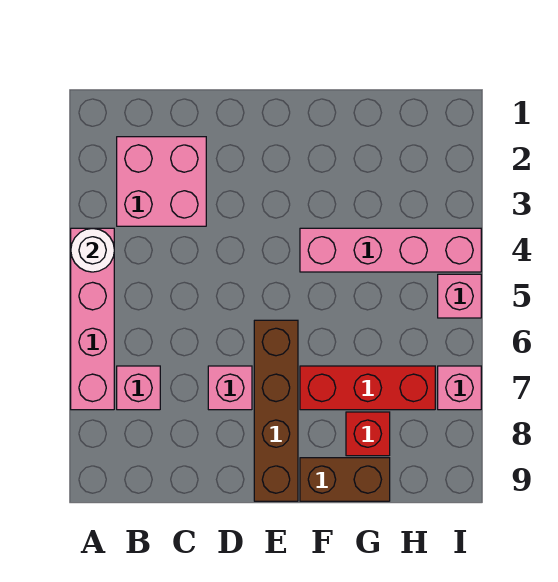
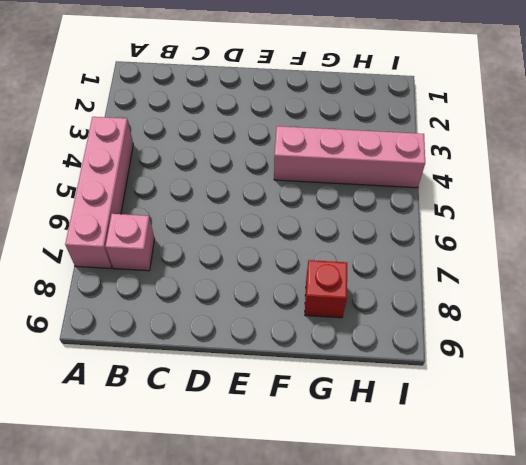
none -> pink 2x2 brick [117,137,206,226]
none -> pink 1x1 brick [208,366,252,410]
none -> brown 1x4 brick [254,320,298,501]

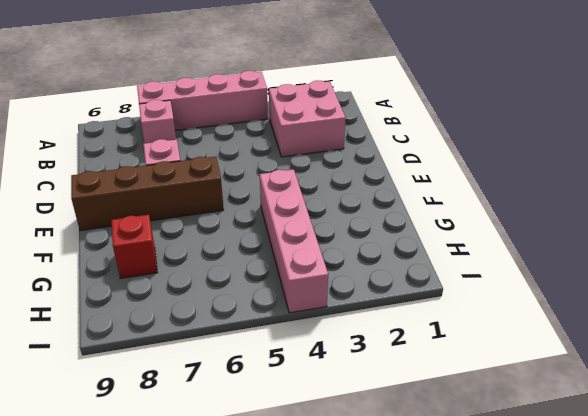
none -> red 1x3 brick [300,366,435,410]
none -> brown 1x2 brick [300,458,390,501]
none -> pink 1x1 brick [438,274,481,318]

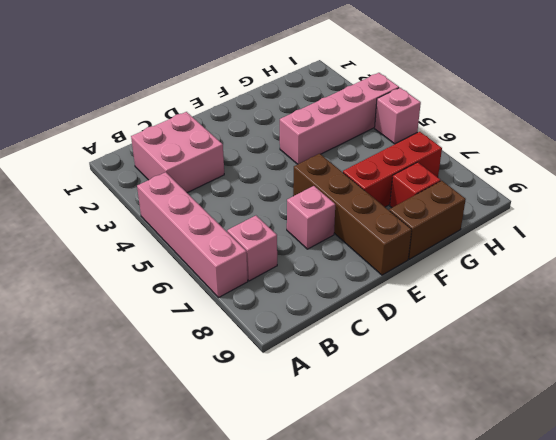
none -> pink 1x1 brick [438,366,481,410]
none -> white 1x1 round brick [71,228,114,272]

